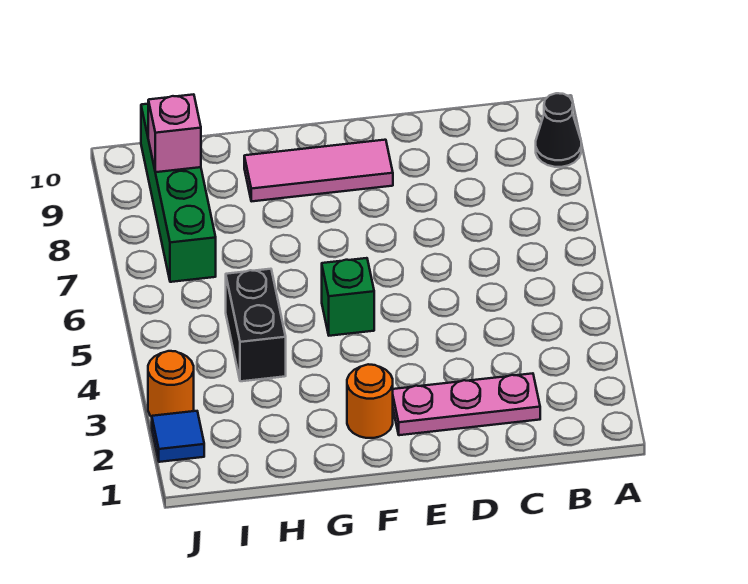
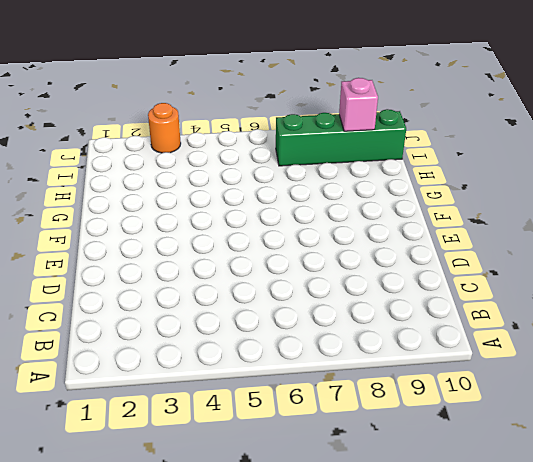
none -> black 1x1 cone [536,93,581,167]
none -> pink 1x3 plate [393,373,540,435]

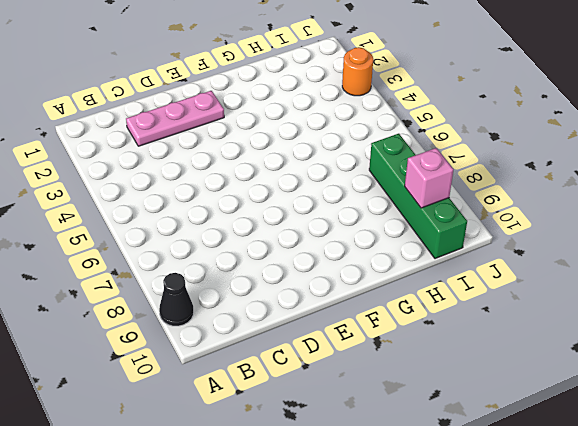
none -> pink 1x3 tile [244,140,393,201]
none -> orange 1x1 round brick [347,364,393,438]

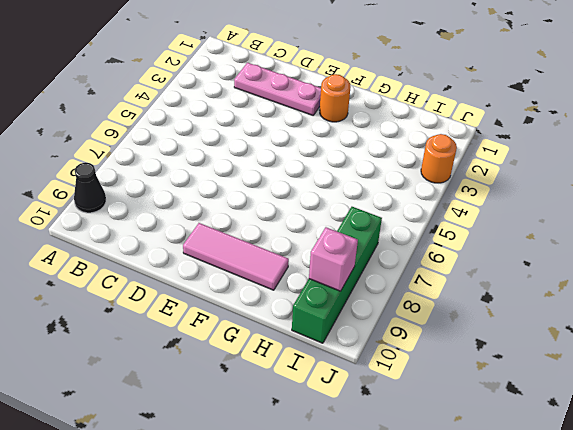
none -> green 1x1 brick [322,258,374,336]
none -> black 1x2 brick [226,269,286,381]

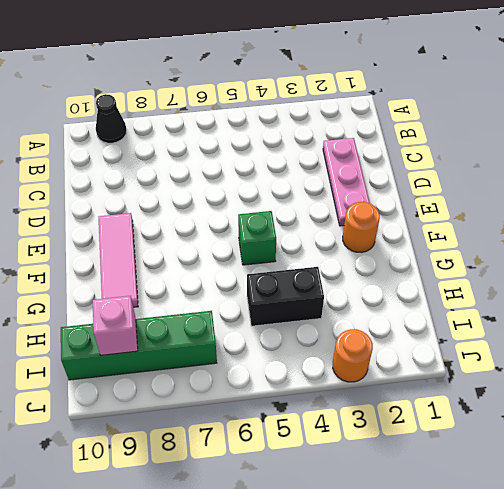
none -> blue 1x1 tile [152,411,204,462]

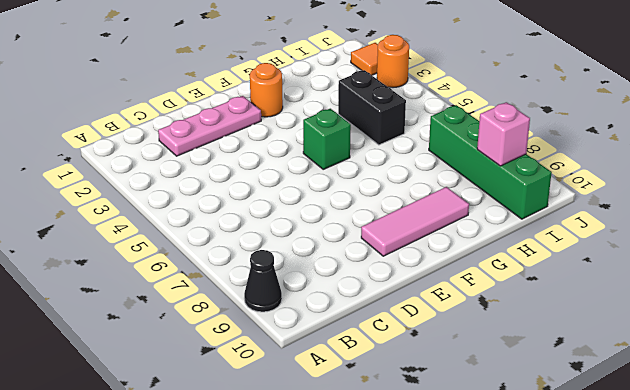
orange 1x1 tile [351,43,378,75] -> blue 1x1 tile [152,411,204,462]

